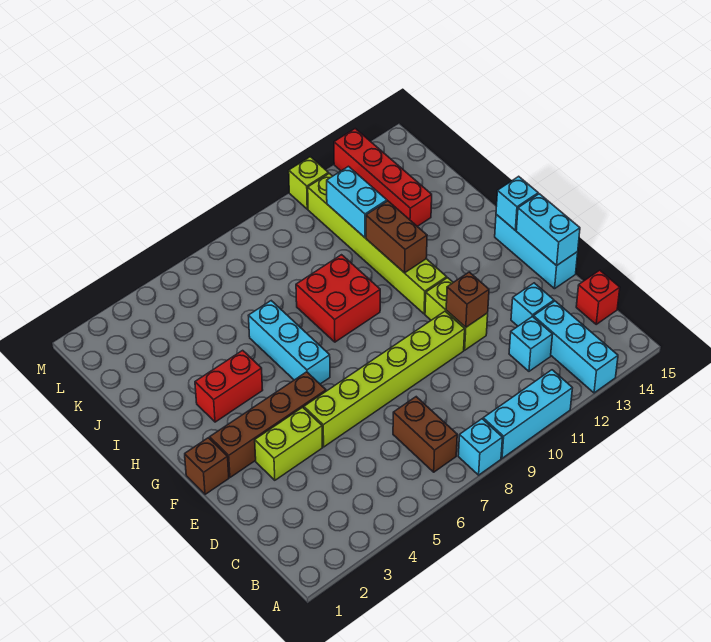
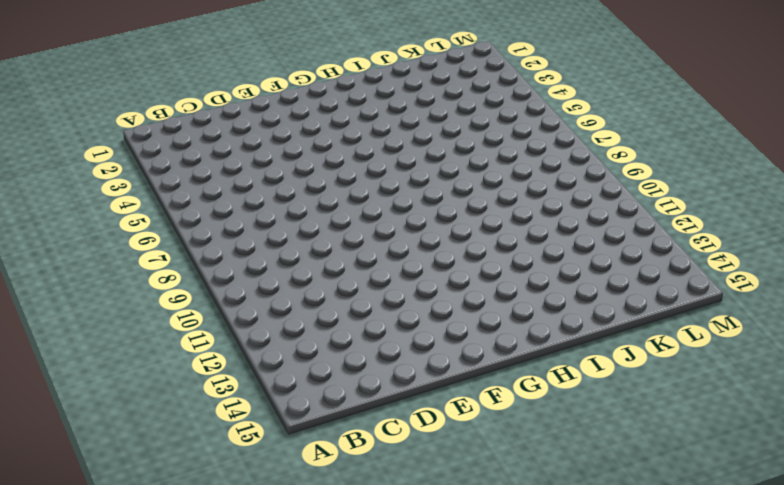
none -> cyan 1x1 brick [458,419,503,475]
none -> cyan 1x3 brick [483,370,572,458]
none -> cyan 1x3 brick [533,301,618,393]

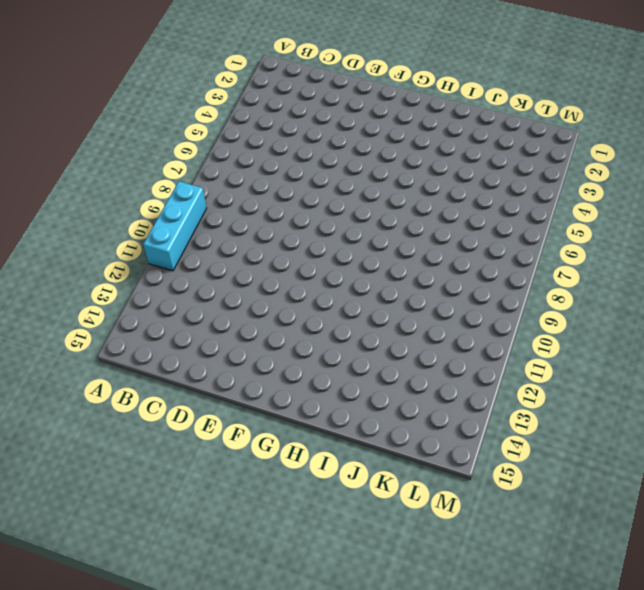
none -> cyan 1x1 brick [458,419,503,475]
none -> cyan 1x3 brick [533,301,618,393]
none -> brown 1x2 brick [393,397,457,472]

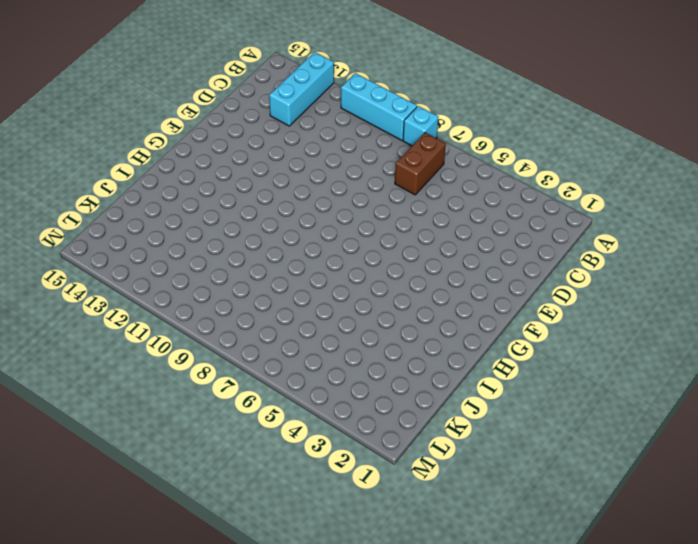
none -> cyan 1x1 brick [509,316,553,371]
none -> red 1x1 brick [576,270,620,324]
none -> cyan 1x1 brick [511,283,554,326]

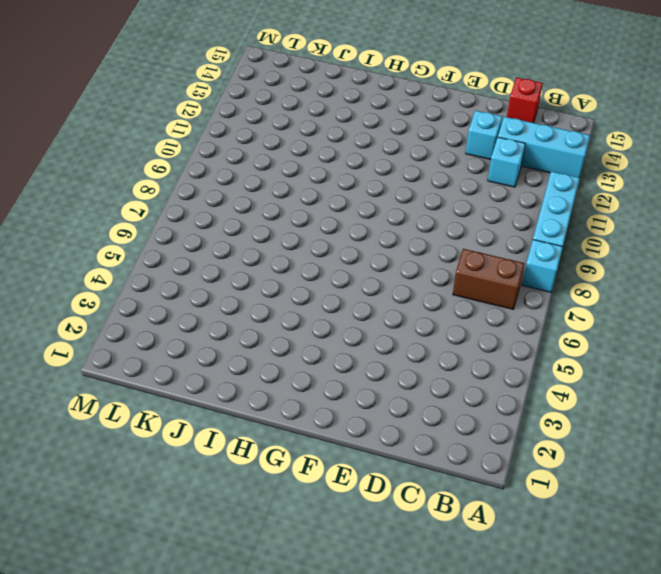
none -> lime 1x2 brick [255,407,322,480]
none -> lime 1x6 brick [304,311,465,447]
none -> lime 1x2 brick [425,278,488,350]

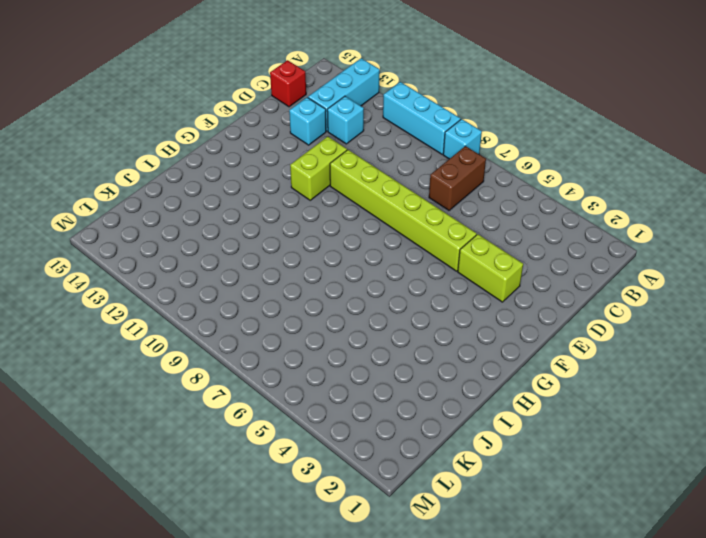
none -> cyan 1x3 brick [495,214,578,289]
none -> brown 1x1 brick [185,438,229,494]
none -> brown 1x4 brick [210,372,326,477]

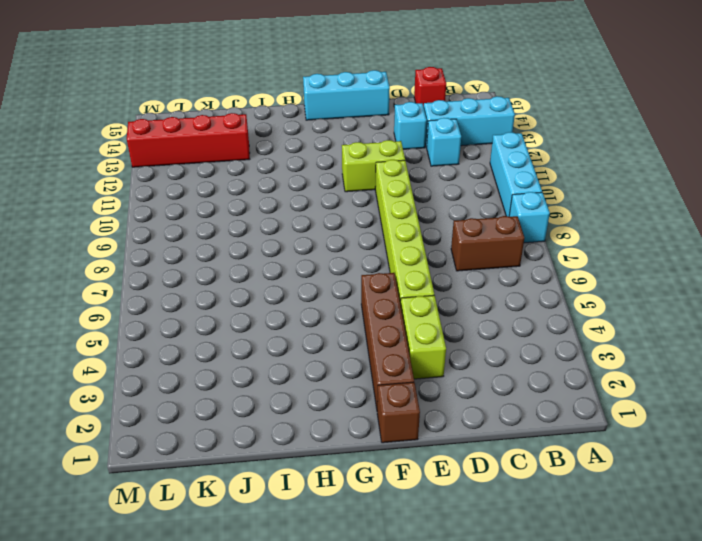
none -> cyan 1x3 brick [248,301,330,384]
none -> lime 1x6 brick [308,173,447,314]
none -> red 1x2 brick [195,350,263,422]

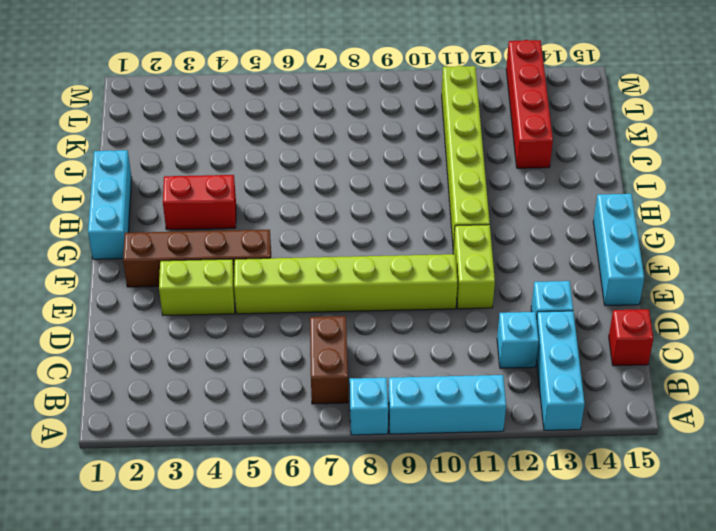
cyan 1x3 brick [88,150,132,259] -> cyan 1x3 brick moved to [248,301,330,384]
none -> brown 1x1 brick [185,438,229,494]
none -> red 2x2 brick [296,255,380,342]
none -> lime 1x1 brick [289,157,328,209]

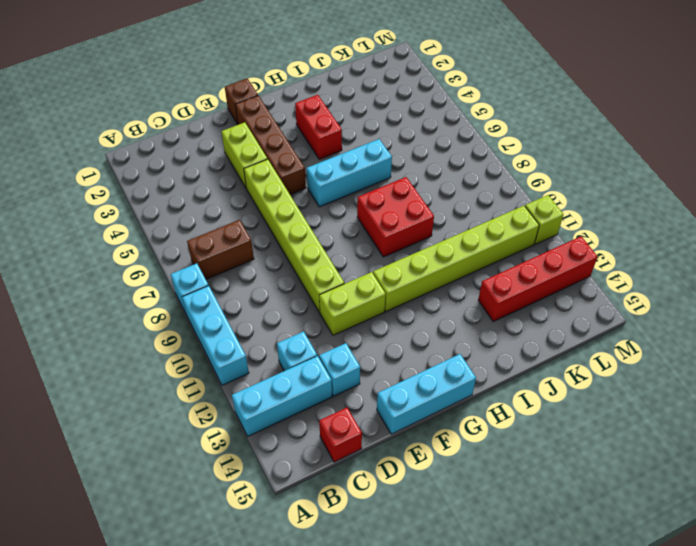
none -> brown 1x1 brick [446,272,489,327]
none -> cyan 1x2 brick [516,194,580,266]
none -> cyan 1x1 brick [496,176,538,230]

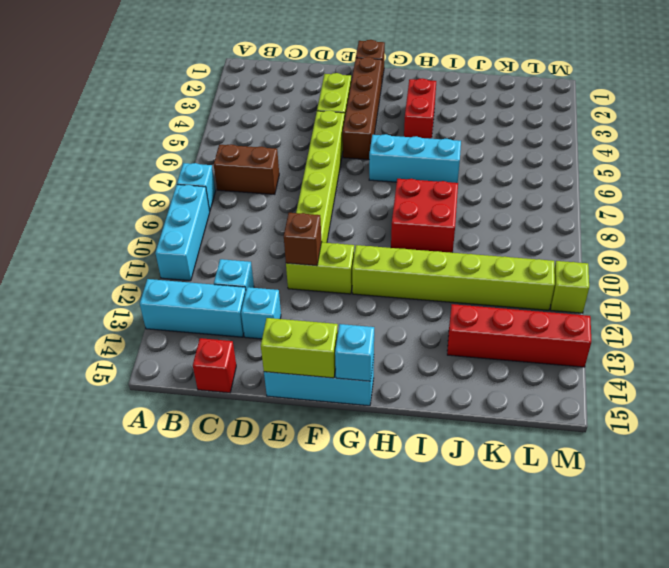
lime 1x2 brick [261,318,338,378] -> cyan 1x2 brick [516,194,580,266]
none -> brown 1x2 brick [366,201,427,273]
none -> cyan 1x2 brick [327,166,387,237]

